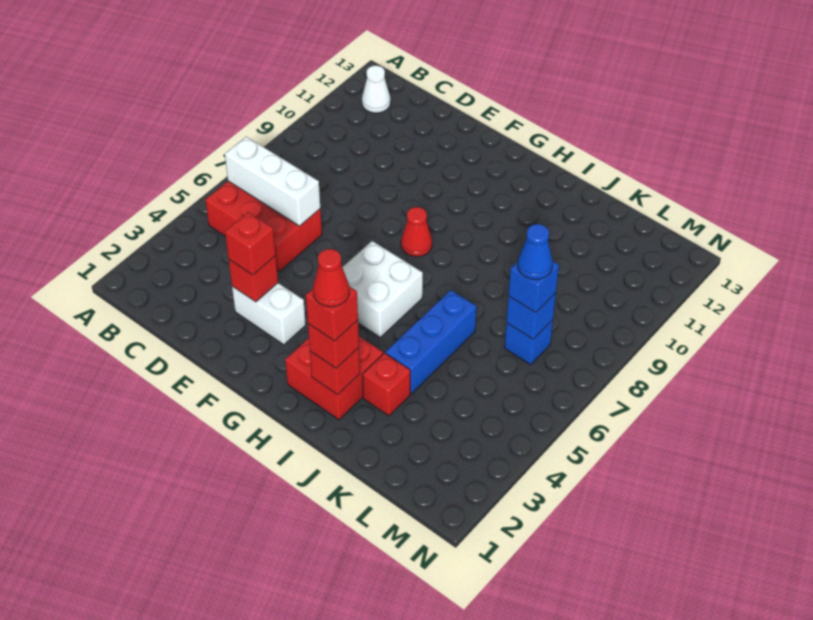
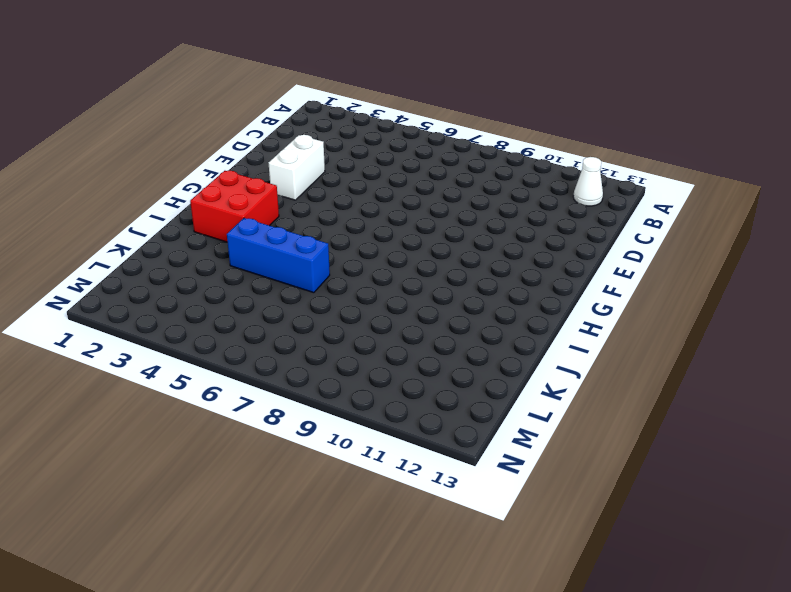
none -> red 2x3 brick [206,181,322,271]
none -> white 2x2 brick [342,241,423,337]
none -> red 1x1 cone [401,207,432,257]

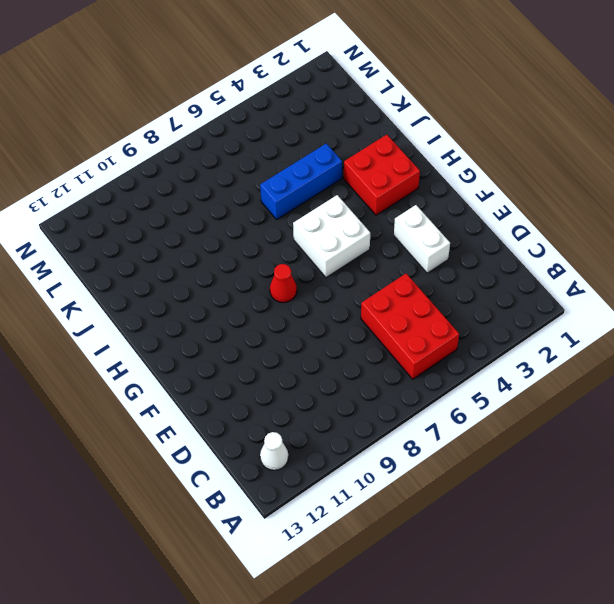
none -> red 1x1 brick [362,353,410,416]
none -> blue 1x1 brick [505,320,553,365]
none -> white 1x3 brick [225,137,320,226]

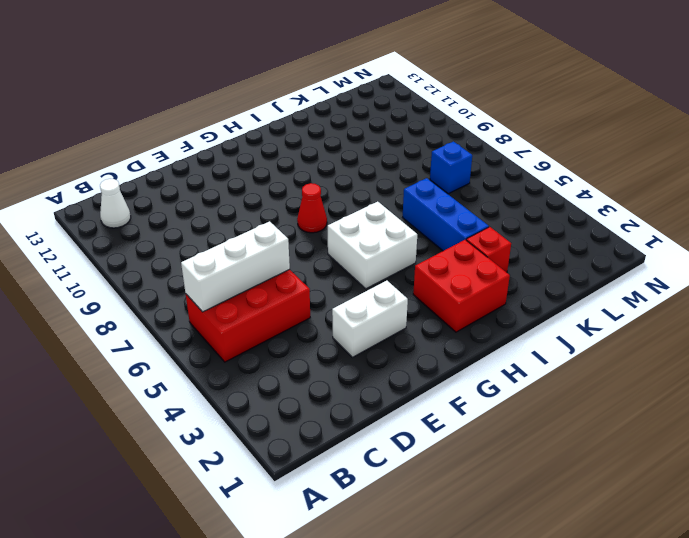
none -> red 1x1 brick [229,256,278,302]
none -> red 1x1 brick [310,348,360,395]
none -> blue 1x1 brick [507,293,556,339]

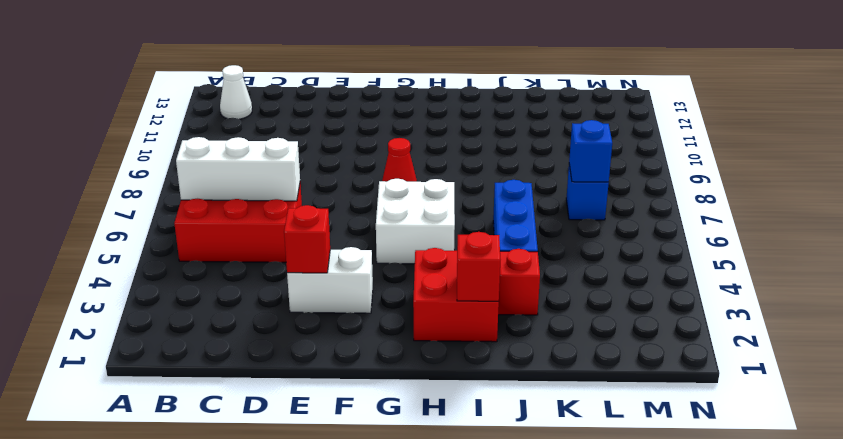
none -> red 1x1 brick [225,212,276,275]
none -> red 1x1 brick [308,320,359,368]
none -> blue 1x1 brick [509,261,559,313]

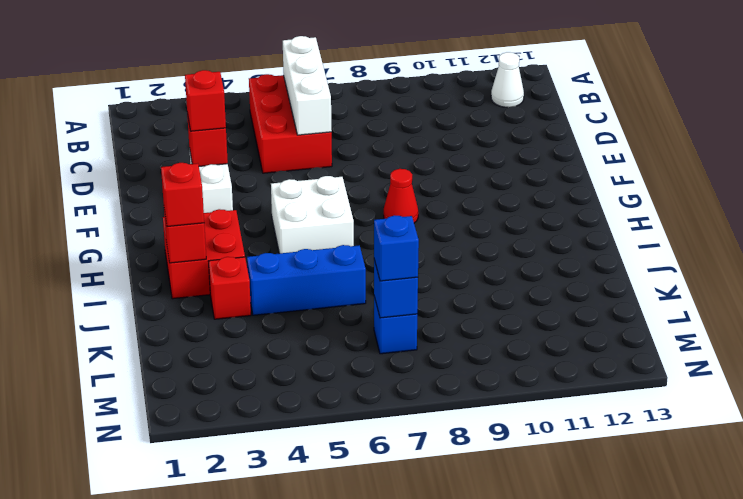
none -> red 1x1 brick [306,286,358,341]
none -> blue 1x1 cone [518,224,553,279]
none -> red 1x1 cone [313,249,349,307]

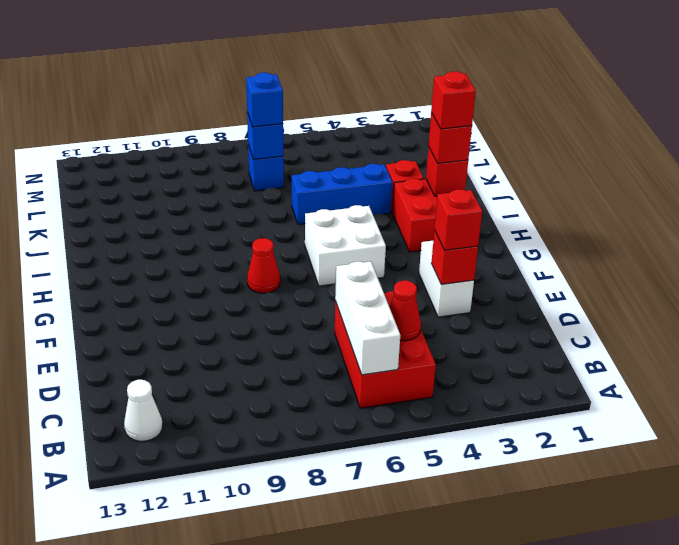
red 1x1 cone [390,281,421,341] -> red 1x1 cone moved to [313,249,349,307]
none -> blue 1x1 cone [518,224,553,279]

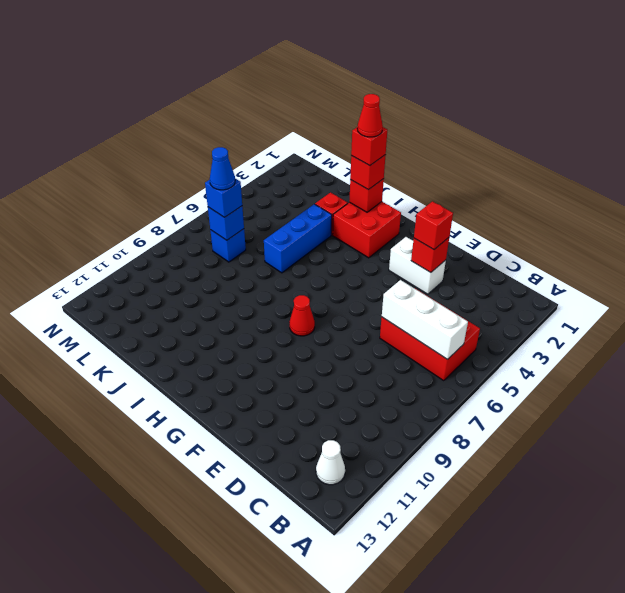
none -> white 2x2 brick [342,241,423,337]

